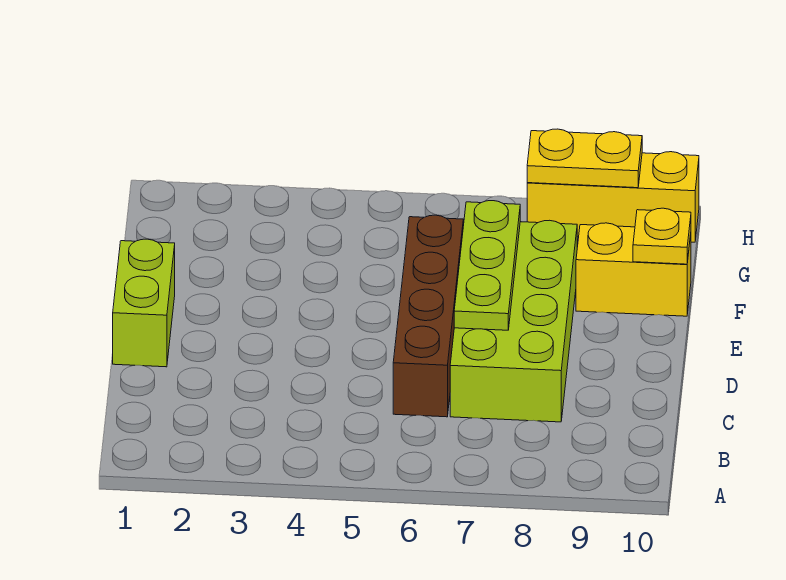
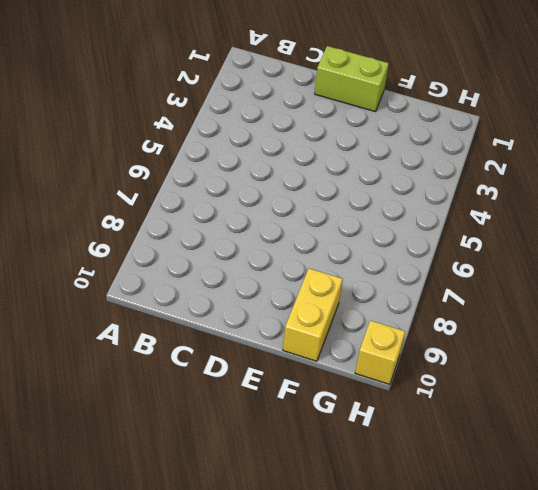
yellow 1x1 brick [355,320,405,385] -> yellow 1x3 brick [527,152,699,242]
none -> brown 1x4 brick [393,215,463,417]
none -> lime 2x4 brick [450,220,577,422]

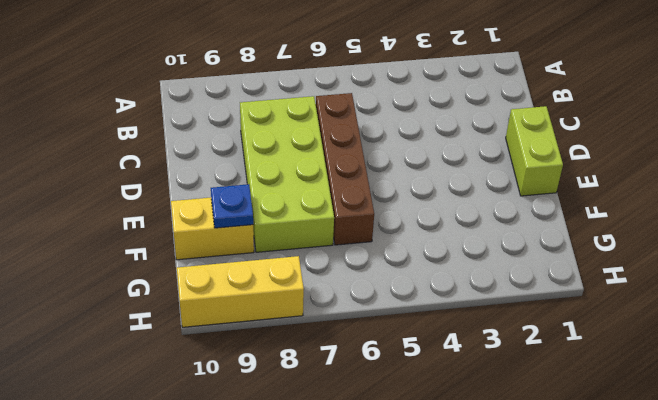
blue 1x1 plate [211,184,253,228] -> none
none -> lime 1x3 plate [454,201,520,330]
none -> yellow 1x1 plate [633,208,691,264]

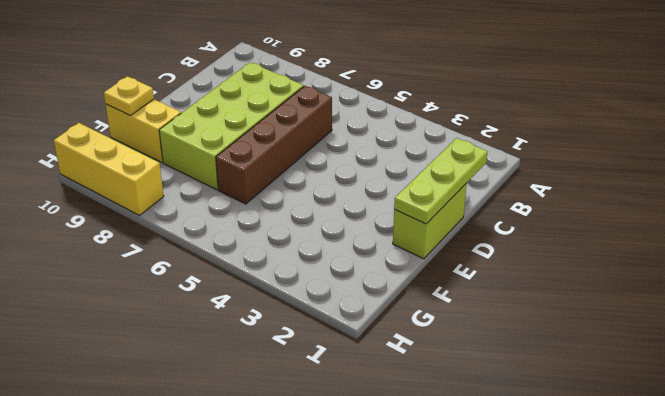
lime 1x3 plate [394,138,488,224] -> lime 1x3 plate moved to [454,201,520,330]
none -> yellow 1x2 plate [527,129,642,188]

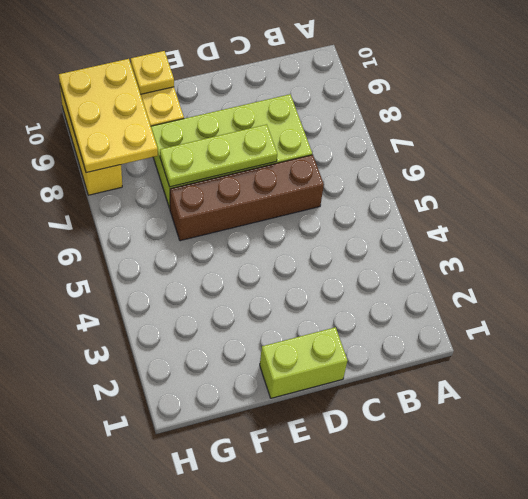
yellow 2x3 plate [59,59,158,173] -> yellow 1x2 plate [527,129,642,188]

